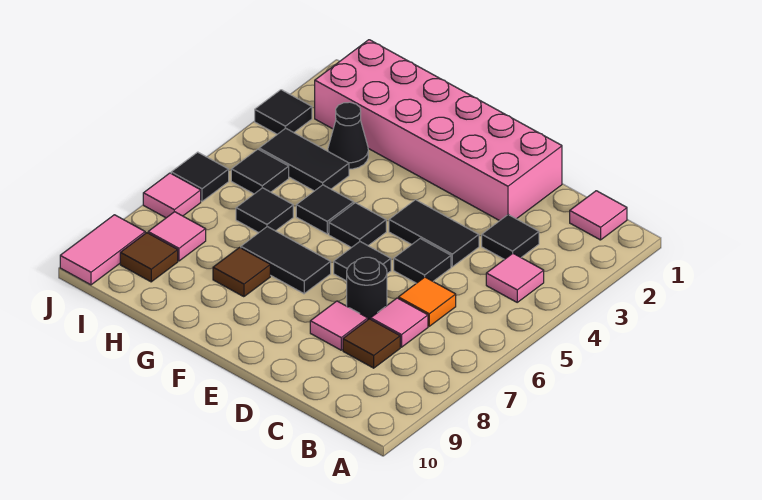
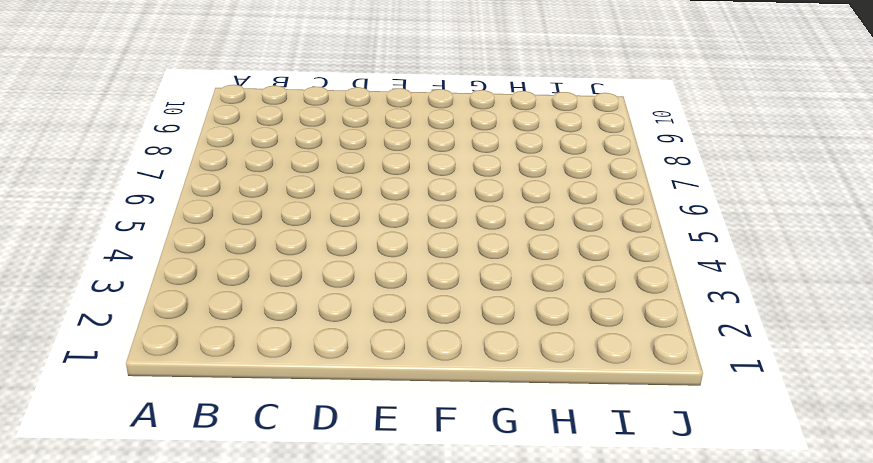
none -> pink 1x1 tile [570,191,627,240]
none -> pink 1x1 tile [486,253,544,302]
none -> black 1x1 tile [482,215,539,259]

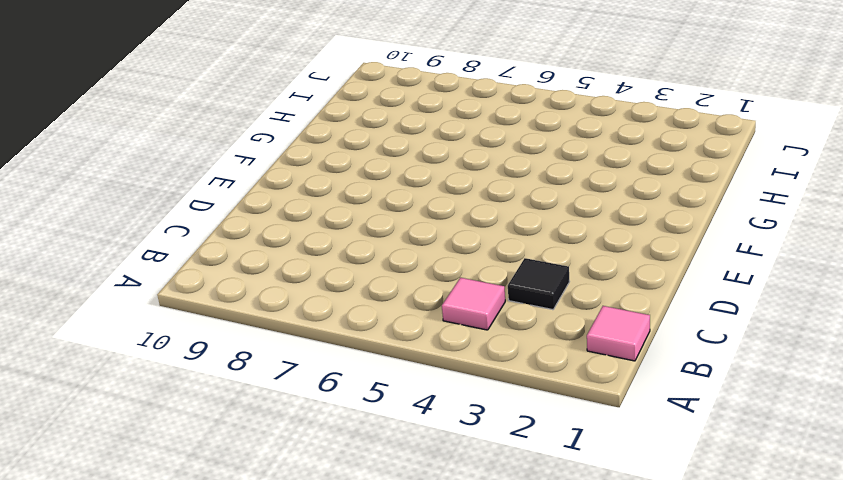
none -> orange 1x1 tile [398,277,456,326]
none -> pink 1x1 tile [371,298,428,347]
none -> brown 1x1 tile [343,319,400,368]

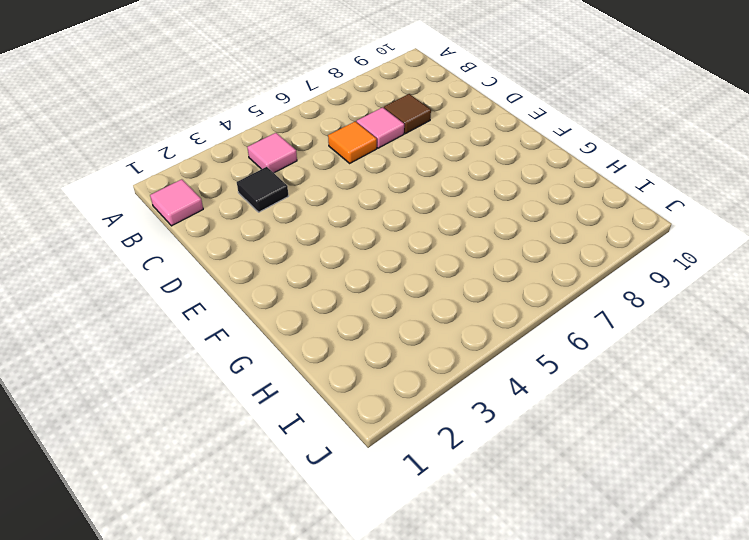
none -> pink 2x6 brick [315,40,562,221]
none -> black 1x2 tile [389,200,479,267]
none -> black 1x1 tile [394,238,451,283]

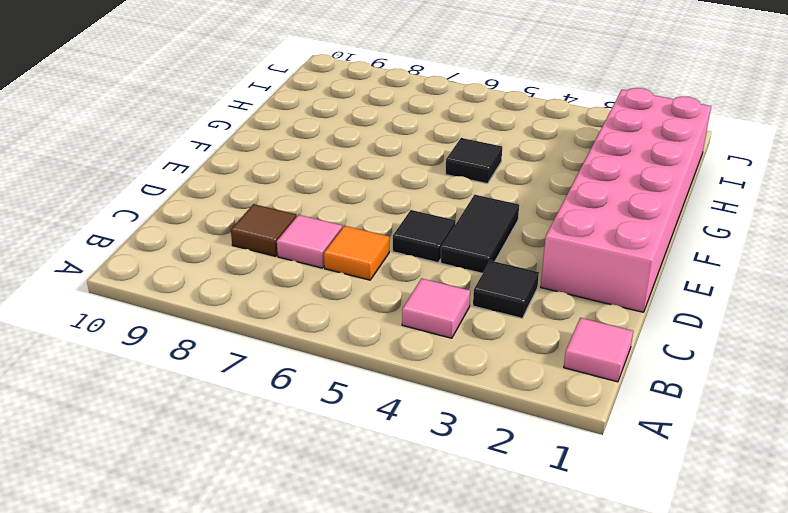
none -> black 1x1 round brick [347,257,387,319]
none -> pink 1x1 tile [310,301,368,350]
none -> black 1x1 tile [334,242,391,281]

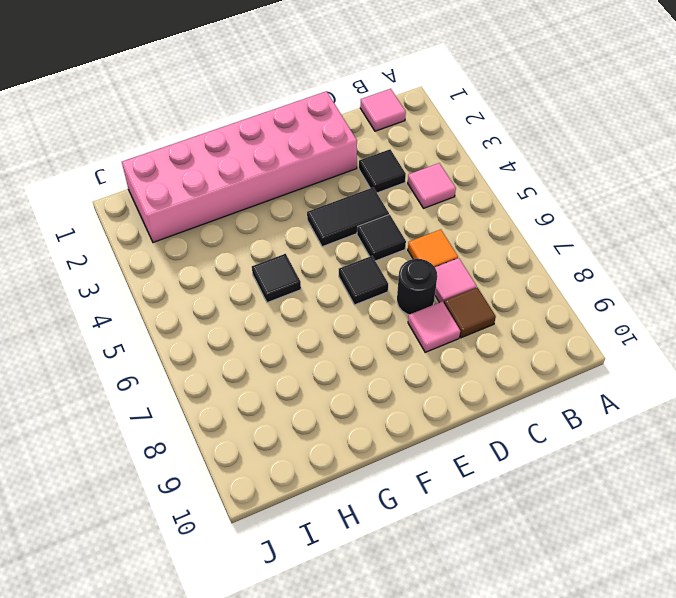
none -> black 1x1 tile [329,203,386,248]
none -> black 1x2 tile [241,227,331,294]
none -> brown 1x1 tile [213,248,270,297]

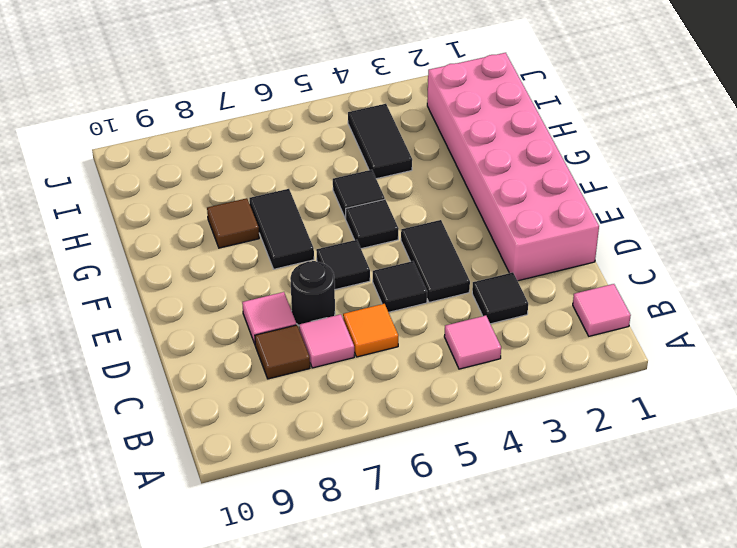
none -> black 1x1 cone [328,102,368,169]
none -> black 1x1 tile [236,188,293,233]
none -> black 1x1 tile [231,149,289,194]

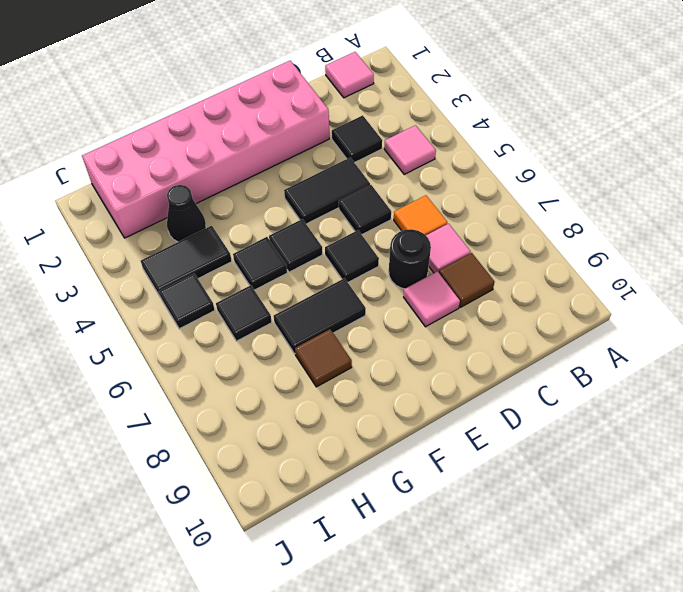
none -> pink 1x1 tile [148,212,206,261]
none -> brown 1x1 tile [120,233,178,282]
none -> black 1x1 tile [255,90,312,134]

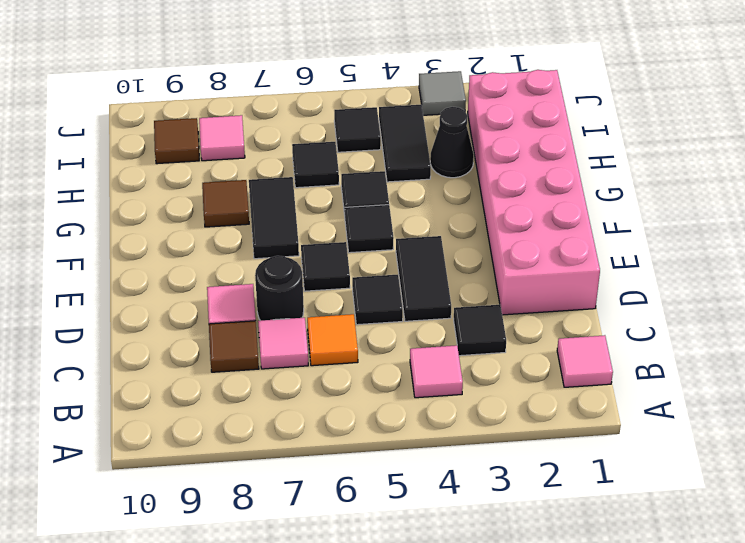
grey 1x1 tile [419,71,466,115] -> black 1x1 tile [255,90,312,134]
none -> black 1x1 tile [171,152,229,201]
none -> pink 1x1 tile [143,173,201,218]
none -> pink 1x2 tile [60,215,145,285]

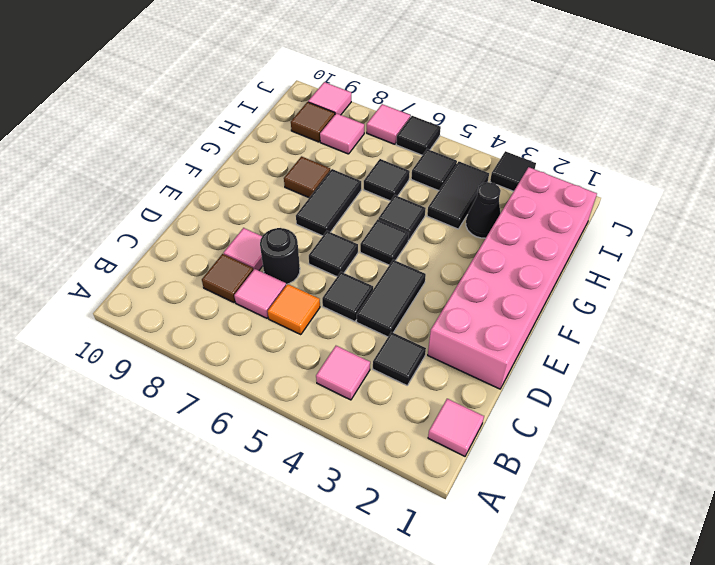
pink 1x1 tile [308,82,351,115] -> pink 1x2 tile [60,215,145,285]

